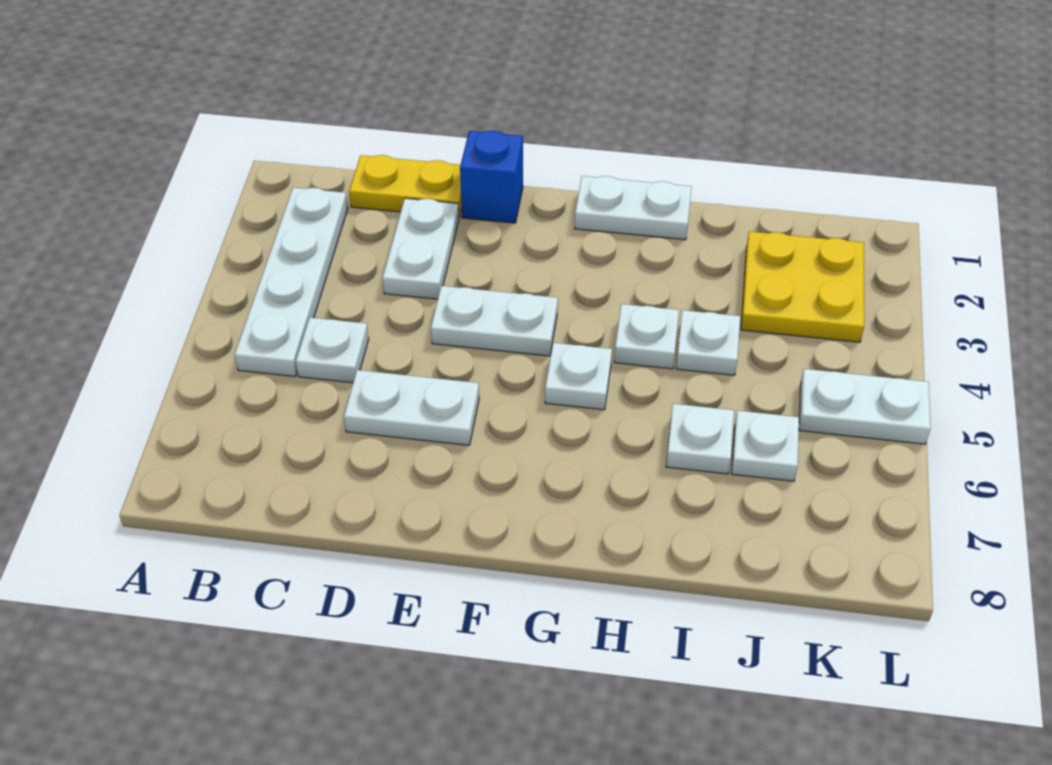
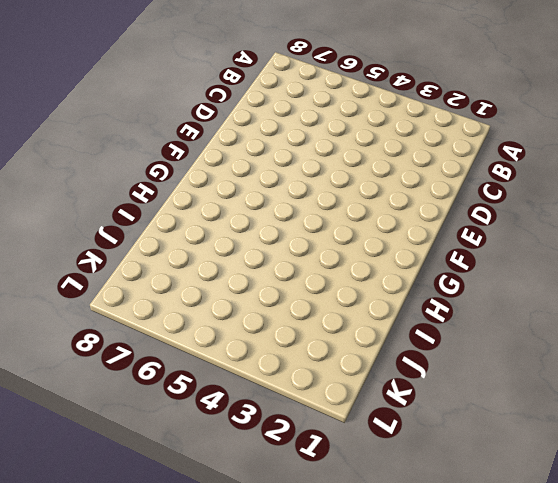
none -> white 1x4 plate [235,188,348,376]
none -> yellow 1x2 plate [349,155,462,217]
none -> white 1x1 plate [296,318,369,383]

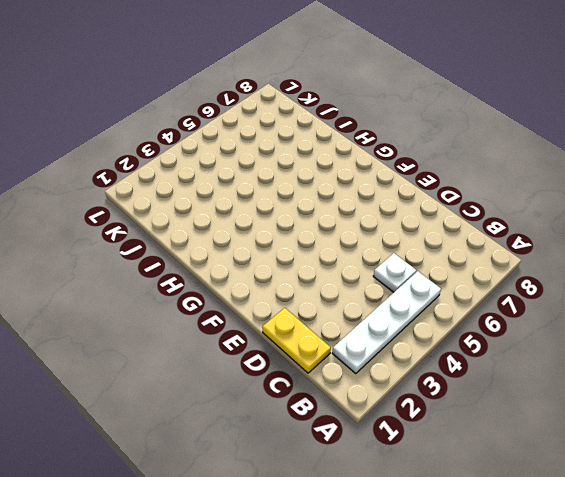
none -> white 1x2 plate [383,198,459,299]
none -> white 1x2 plate [344,370,479,445]
none -> blue 1x1 brick [460,131,523,223]

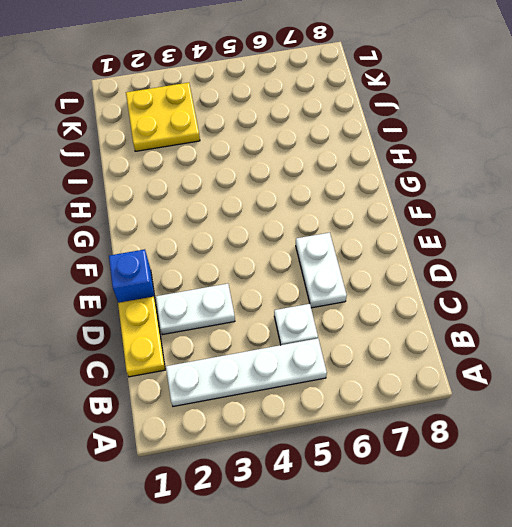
none -> white 1x2 plate [431,286,558,356]
none -> white 1x2 plate [575,176,692,240]
none -> white 1x1 plate [545,343,612,410]

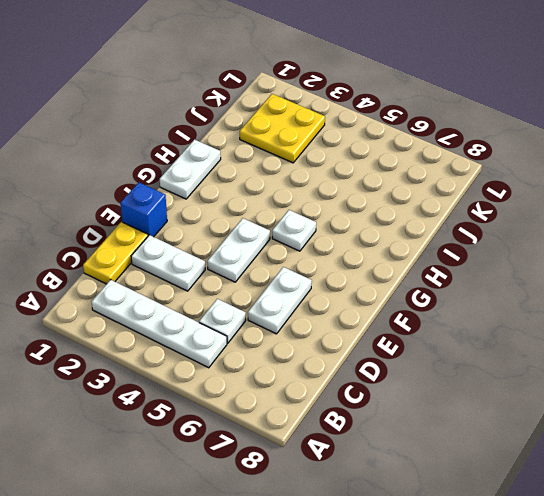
none -> white 1x1 plate [614,304,679,369]
none -> white 1x1 plate [676,310,740,375]
none -> white 1x1 plate [666,404,734,474]

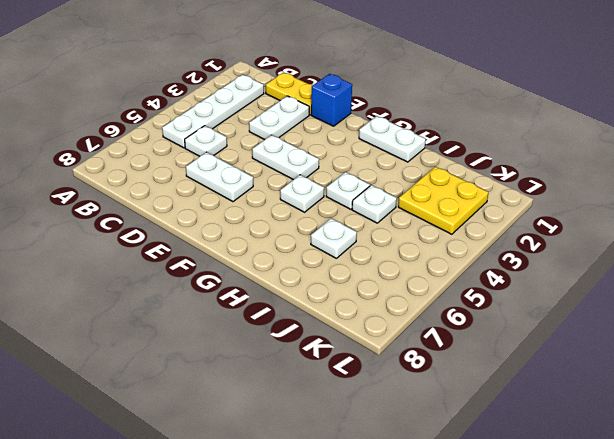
none -> white 1x1 plate [732,411,799,481]
none -> white 1x2 plate [799,369,931,444]

